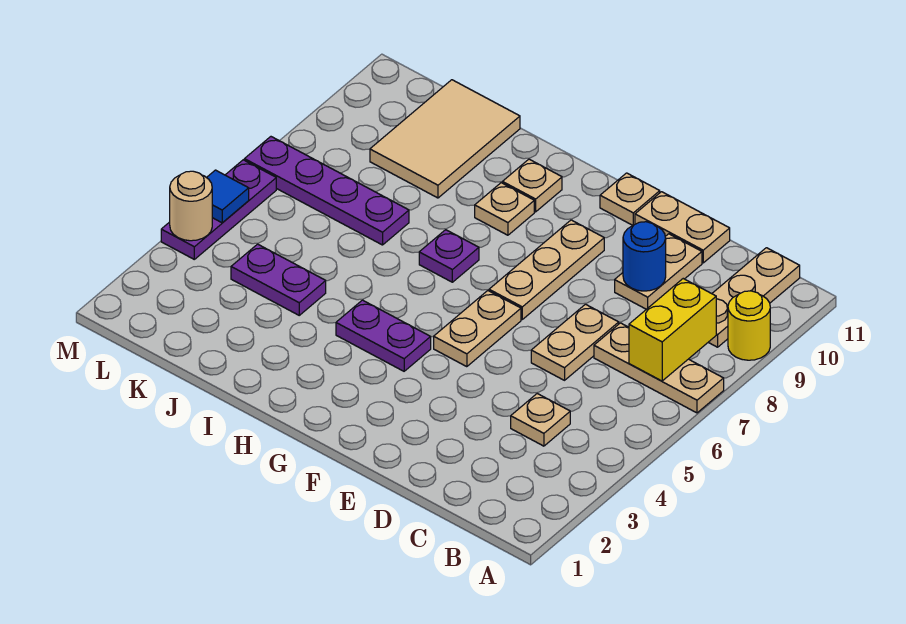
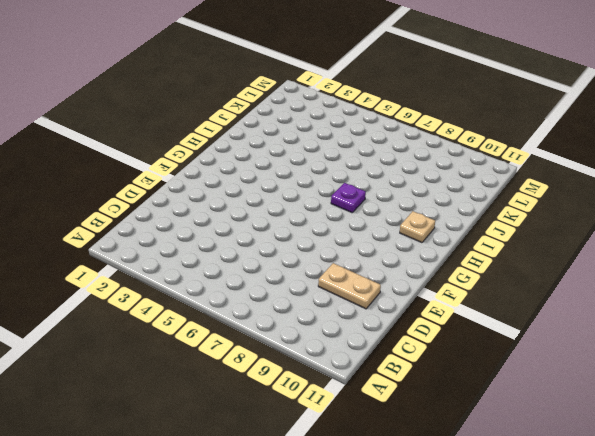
none -> tan 1x3 plate [594,323,724,413]
none -> yellow 1x1 round brick [728,291,770,360]
none -> tan 1x3 plate [708,248,800,347]

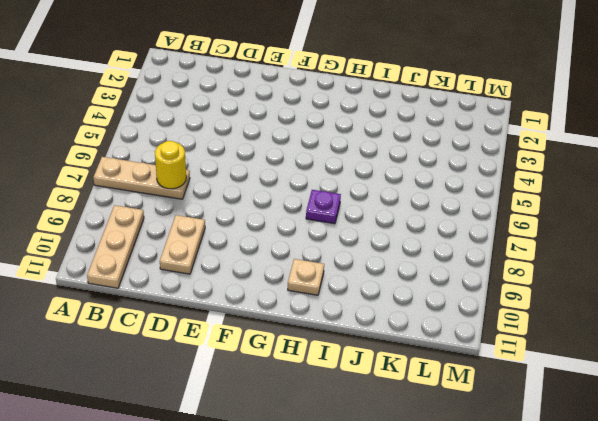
yellow 1x1 round brick [155,141,186,189] -> yellow 1x1 round brick moved to [728,291,770,360]
none -> tan 1x1 plate [511,394,570,446]
none -> tan 1x2 plate [531,304,619,380]
none -> tan 1x2 plate [635,192,730,263]

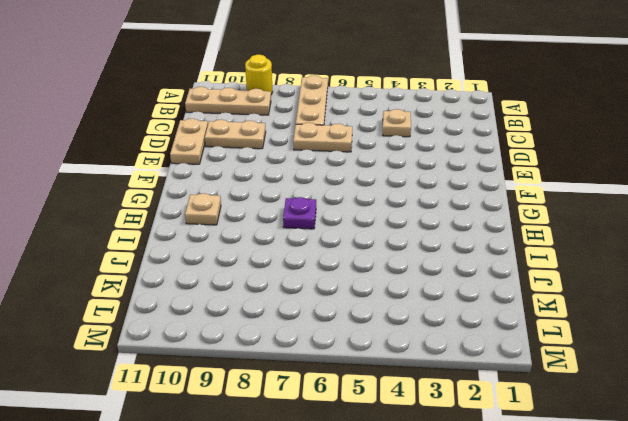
none -> tan 1x2 plate [434,291,521,367]
none -> tan 1x3 plate [489,220,604,319]
none -> tan 1x1 plate [600,173,660,226]

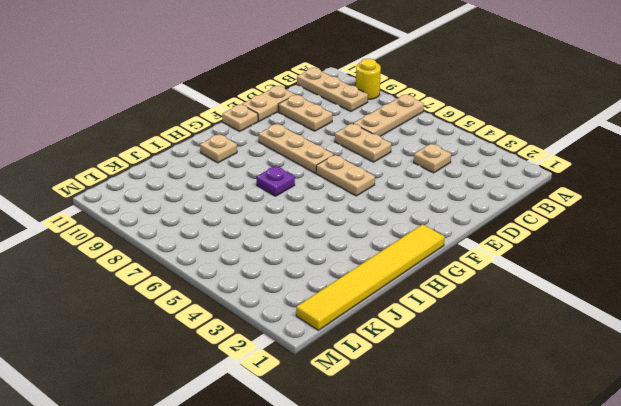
yellow 1x6 tile [296,224,445,330] -> none
none -> purple 1x2 plate [336,300,431,371]
none -> tan 1x1 plate [475,183,534,235]
none -> purple 1x2 plate [231,244,326,315]

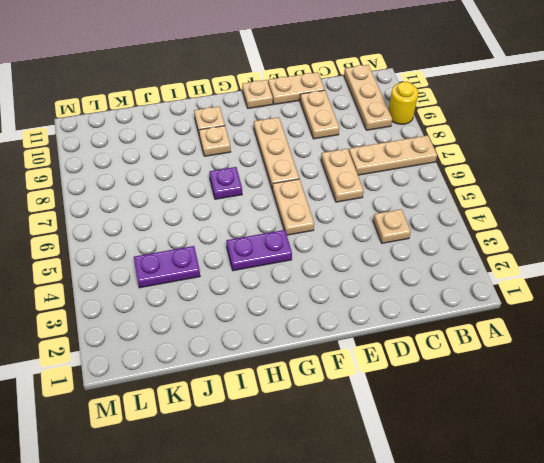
none -> purple 1x4 plate [244,137,409,245]
none -> tan 2x3 tile [370,80,520,198]
none -> purple 1x3 plate [161,160,276,259]

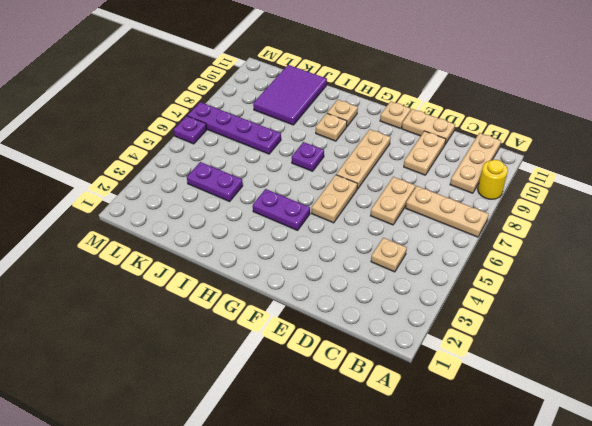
purple 2x3 tile [253,65,327,125] -> tan 2x3 tile [370,80,520,198]
purple 1x1 plate [174,116,207,144] -> purple 1x3 plate [161,160,276,259]
none -> yellow 1x2 brick [629,279,716,381]
none -> blue 1x1 round brick [623,222,666,291]
none -> tan 1x1 round brick [170,171,212,241]

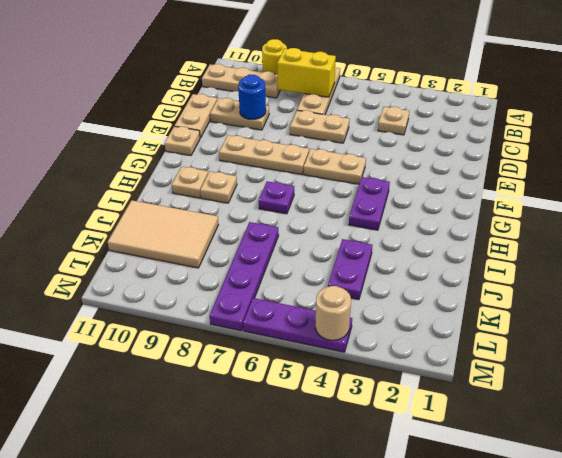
none -> blue 1x1 tile [207,170,249,223]

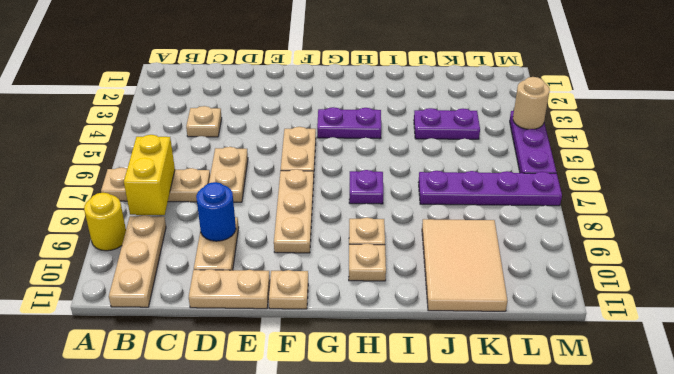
none -> blue 1x1 tile [207,170,249,223]

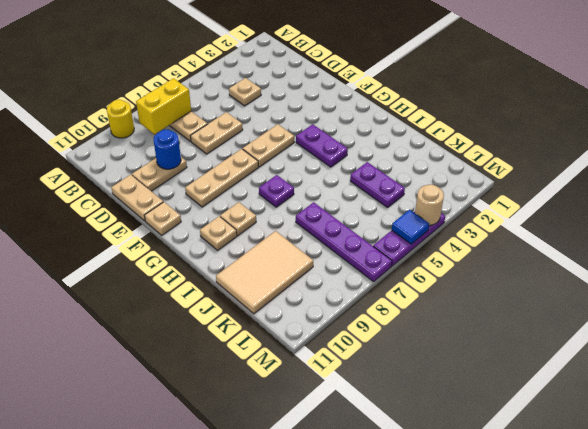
none -> tan 1x3 plate [708,248,800,347]

